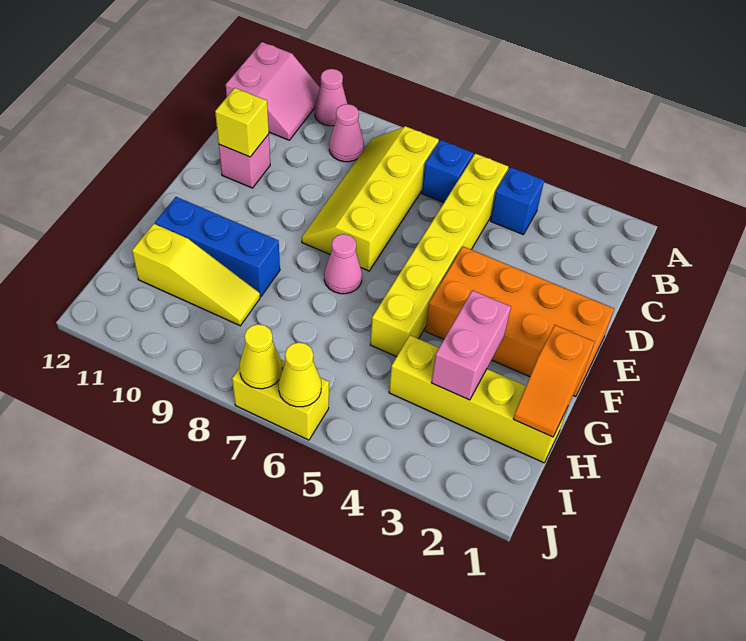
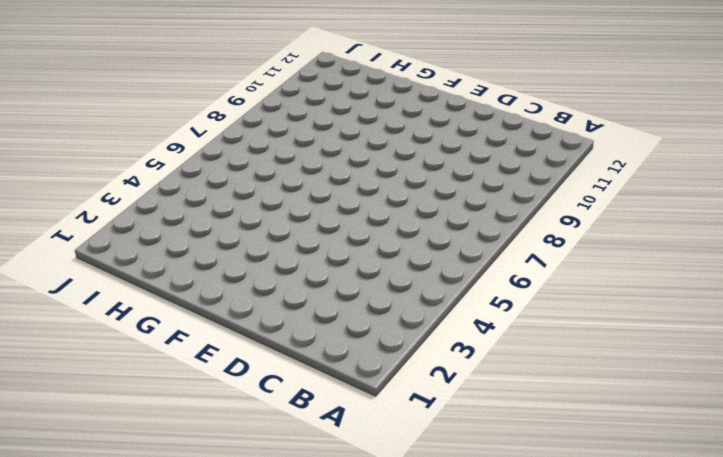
none -> pink 1x1 cone [315,69,347,126]
none -> pink 2x2 slope [226,42,320,140]
none -> blue 1x1 brick [490,167,544,235]

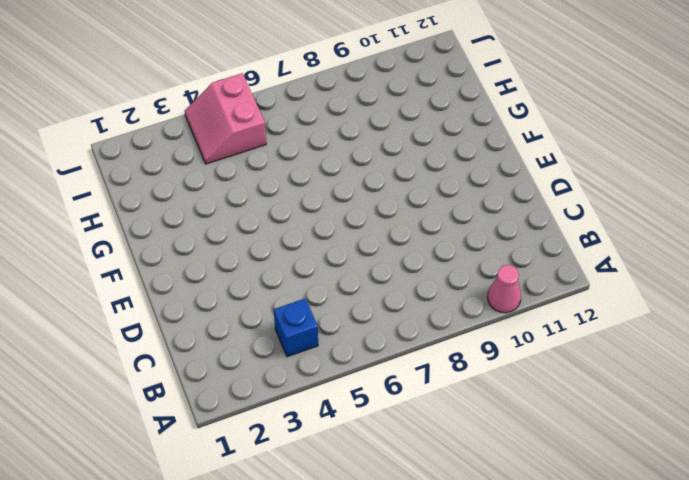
pink 2x2 slope [185,73,266,164] -> pink 2x2 slope moved to [226,42,320,140]
none -> yellow 1x6 brick [370,153,509,357]
none -> blue 1x1 brick [422,140,473,203]
none -> yellow 2x4 slope [302,126,439,271]

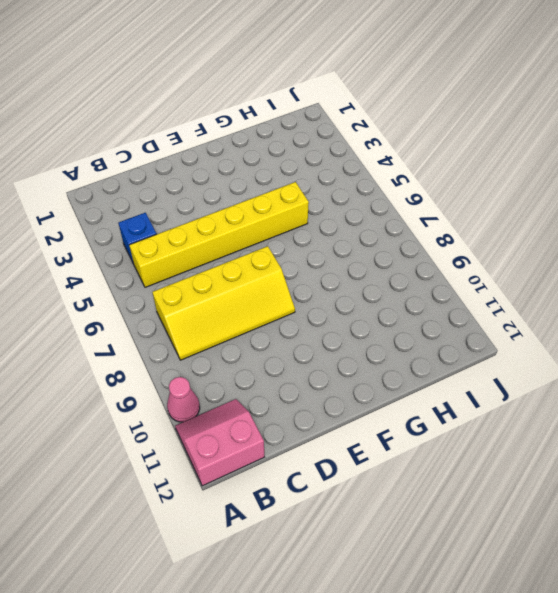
none -> blue 1x1 brick [422,140,473,203]
none -> pink 1x1 cone [329,104,364,162]
none -> pink 1x1 brick [219,134,270,188]

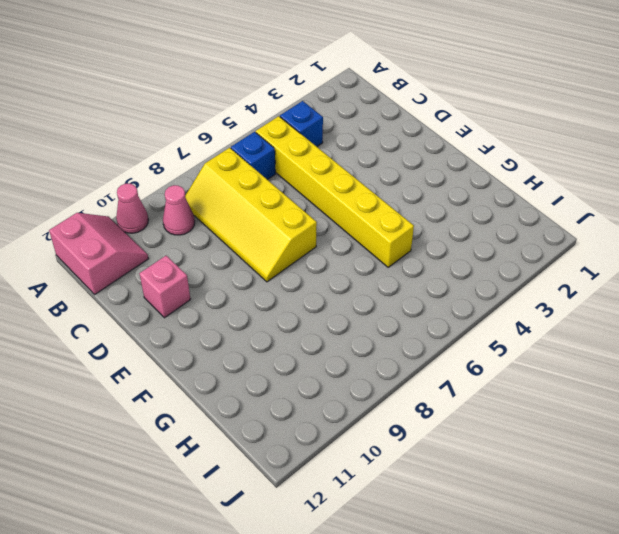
none -> orange 2x4 brick [425,247,614,397]
none -> pink 1x1 cone [324,234,362,294]
none -> blue 1x3 brick [155,197,280,297]

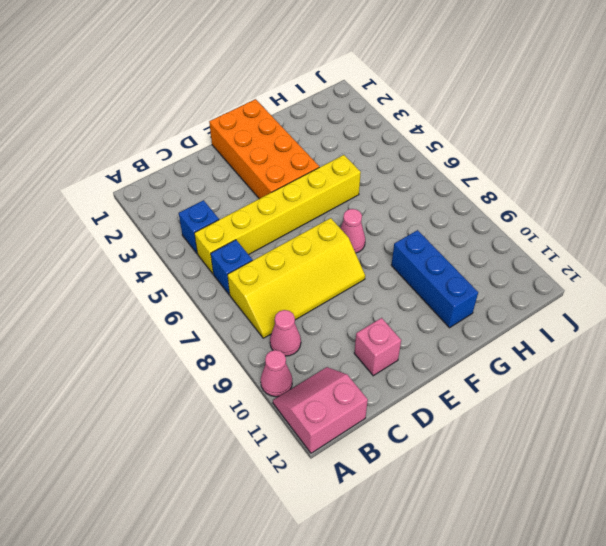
none -> yellow 1x4 brick [389,335,568,463]
none -> yellow 1x3 slope [132,224,260,326]
none -> yellow 1x2 brick [232,360,329,440]

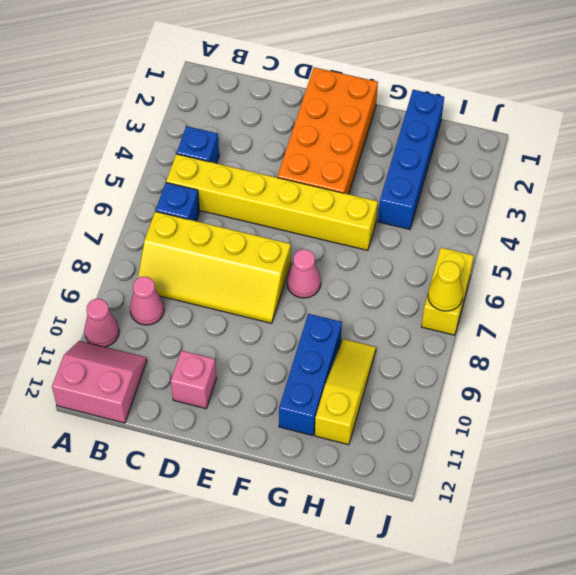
blue 1x4 brick [378,90,444,229] -> yellow 1x4 brick [389,335,568,463]
none -> yellow 1x1 brick [215,88,269,157]
none -> orange 1x2 slope [513,325,595,437]
none -> pink 1x2 brick [431,290,511,400]

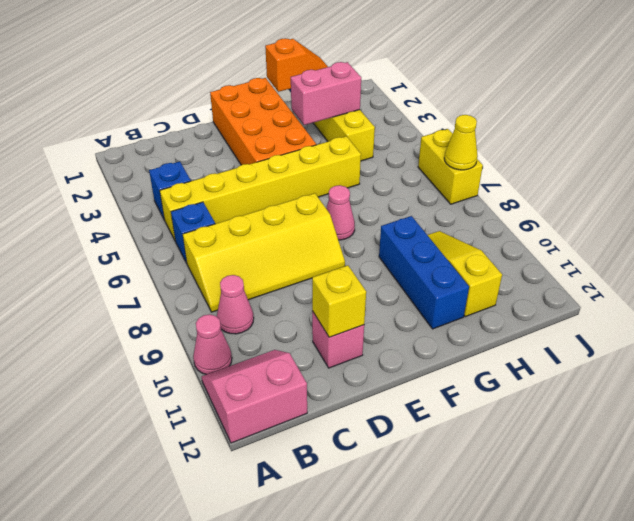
none -> yellow 1x1 cone [279,342,321,407]

